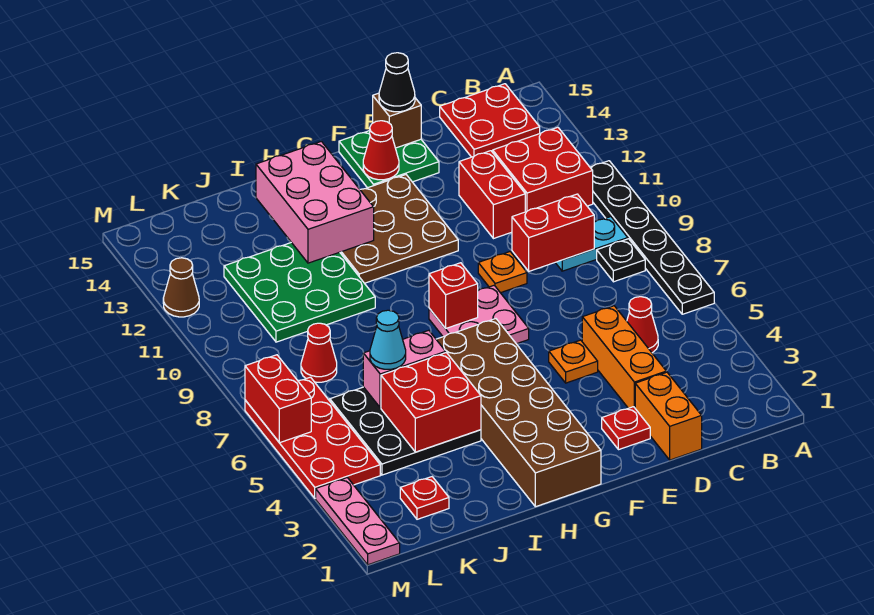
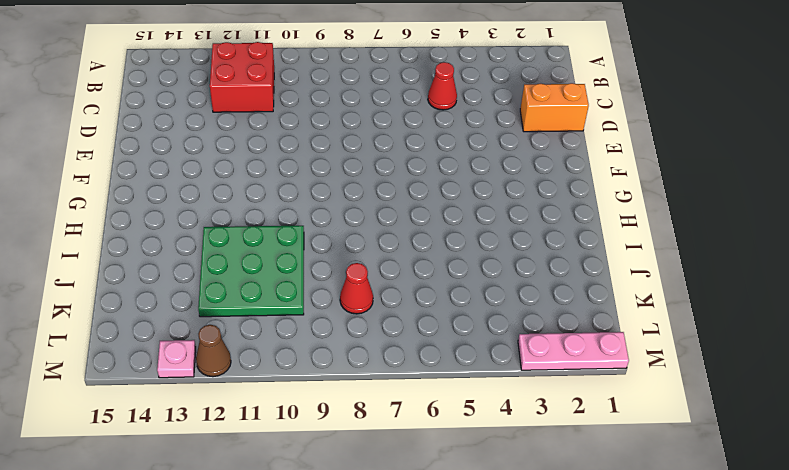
pink 1x1 plate [157,340,196,378] -> none
none -> black 1x6 plate [590,161,714,314]
none -> black 1x1 plate [597,239,645,282]
none -> cyan 1x2 plate [555,217,628,271]
none -> red 2x2 plate [440,84,540,157]

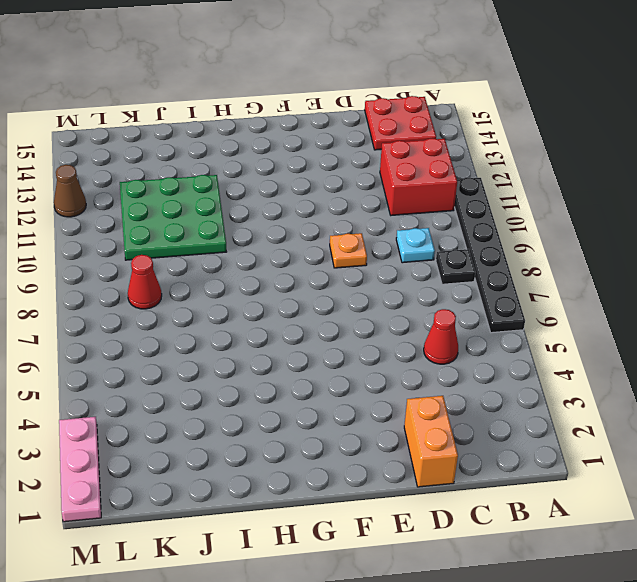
cyan 1x1 plate [396,228,435,263] -> cyan 1x2 plate [555,217,628,271]
none -> orange 1x3 brick [582,306,666,408]
none -> red 1x2 brick [459,151,525,239]
none -> red 1x1 plate [602,407,650,450]
none -> orange 1x1 plate [549,340,598,383]

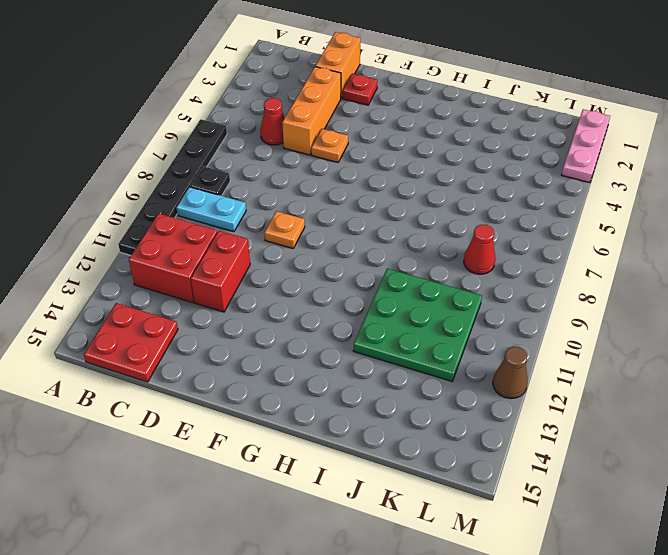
none -> green 2x2 plate [339,131,439,188]
none -> pink 2x2 plate [429,285,529,344]
none -> brown 3x3 plate [340,175,458,283]
none -> brown 2x6 brick [436,319,601,507]

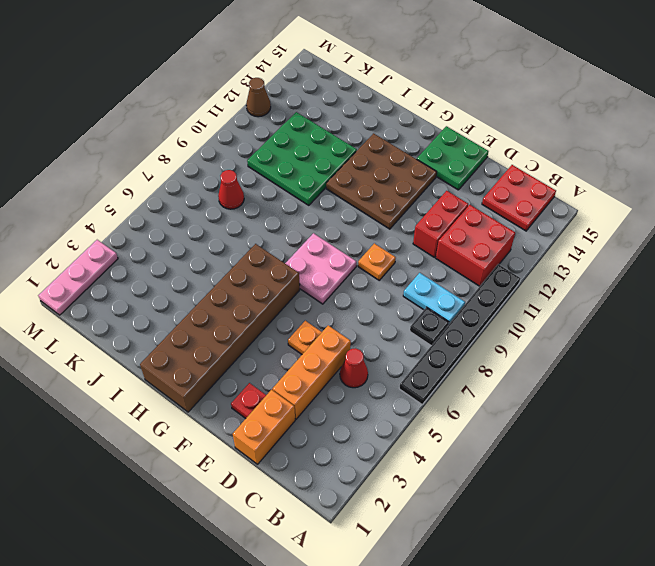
none -> black 3x3 plate [330,387,481,475]
none -> red 1x1 plate [400,477,449,519]
none -> red 2x4 plate [245,377,380,498]
none -> red 1x2 brick [512,194,594,271]

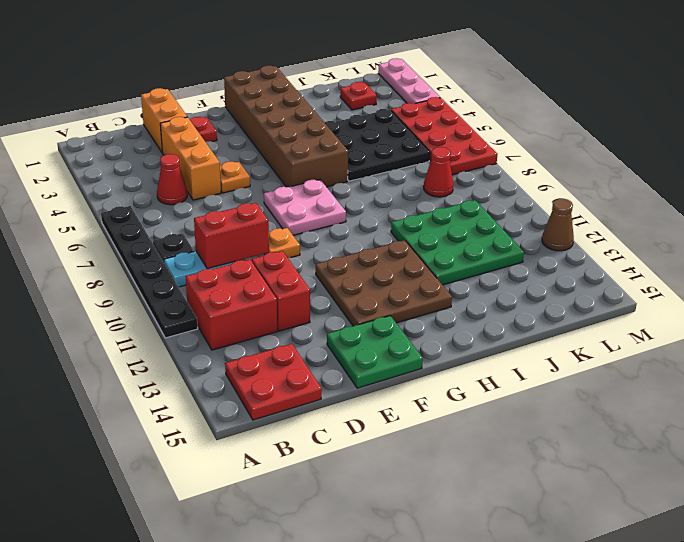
none -> brown 1x1 brick [373,93,421,148]
none -> red 1x1 cone [363,121,399,180]
none -> red 1x1 brick [429,263,478,328]
none -> pink 2x3 brick [256,141,374,263]

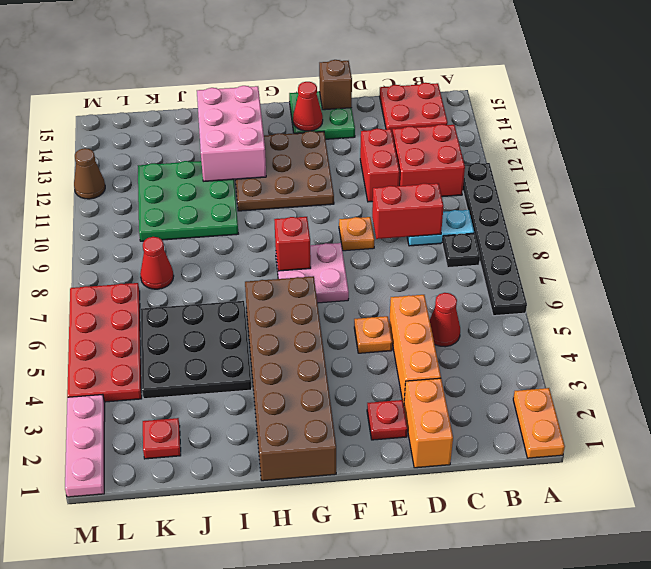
orange 1x2 plate [513,388,565,458] -> none
none -> red 2x2 brick [381,353,481,452]
none -> pink 1x2 brick [363,330,446,408]
none -> red 1x2 brick [245,355,311,443]
none -> black 1x1 cone [379,53,415,112]

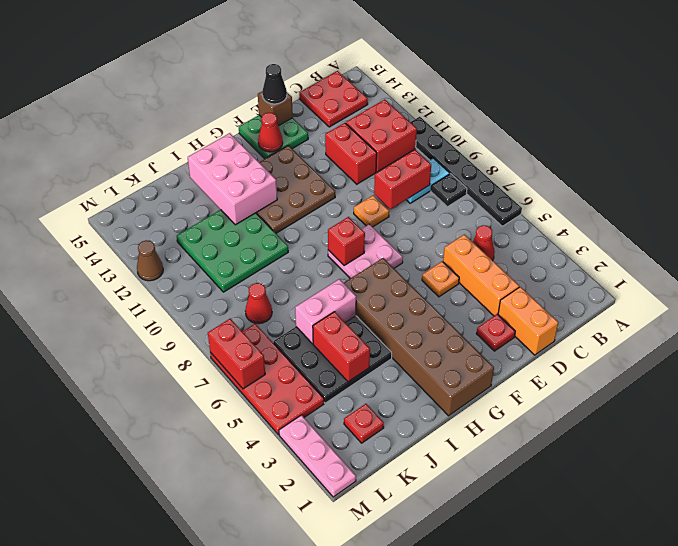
red 1x2 brick [313,312,370,382] -> red 2x2 brick [381,353,481,452]
none -> cyan 1x1 cone [370,310,406,369]

